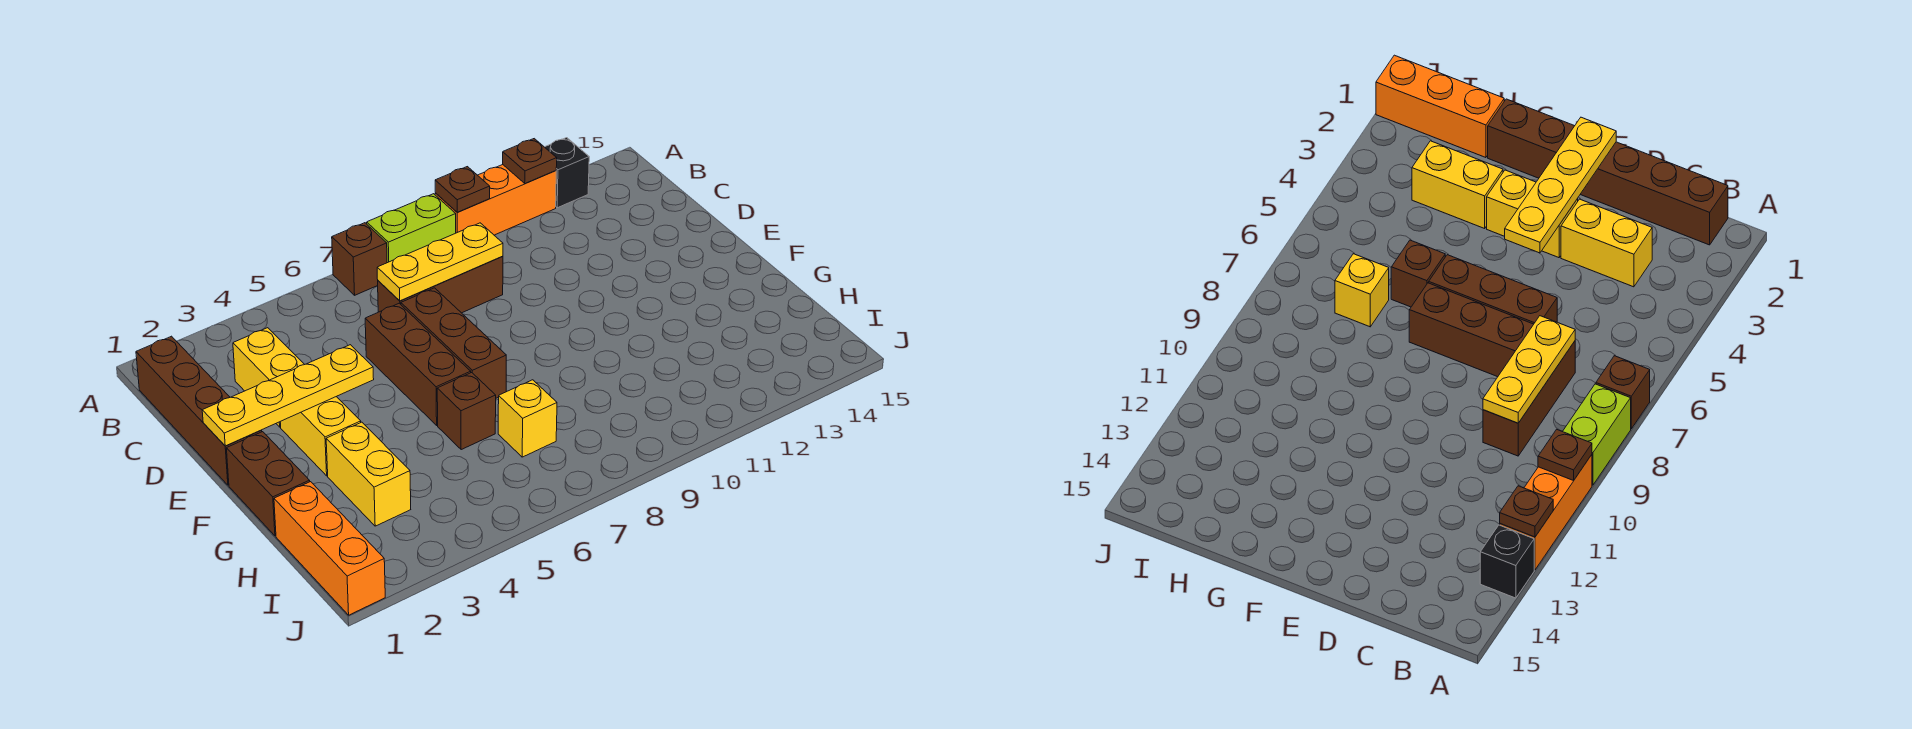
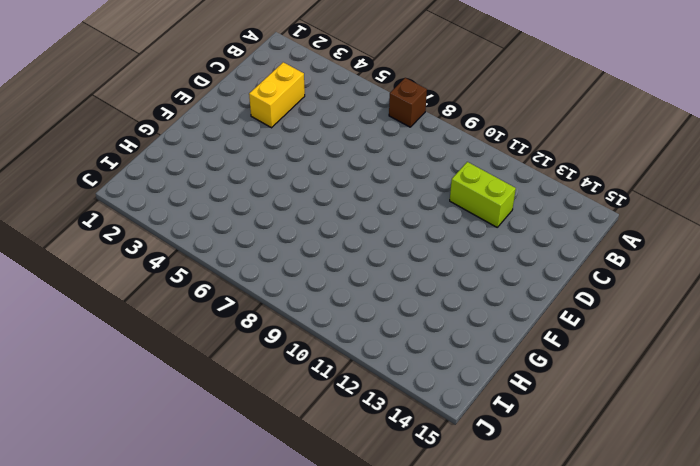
lime 1x2 brick [450,162,516,227] -> lime 1x2 brick moved to [367,194,456,263]
none -> orange 1x3 brick [435,165,556,235]
none -> black 1x1 brick [545,138,589,208]
none -> brown 1x4 brick [136,336,262,485]

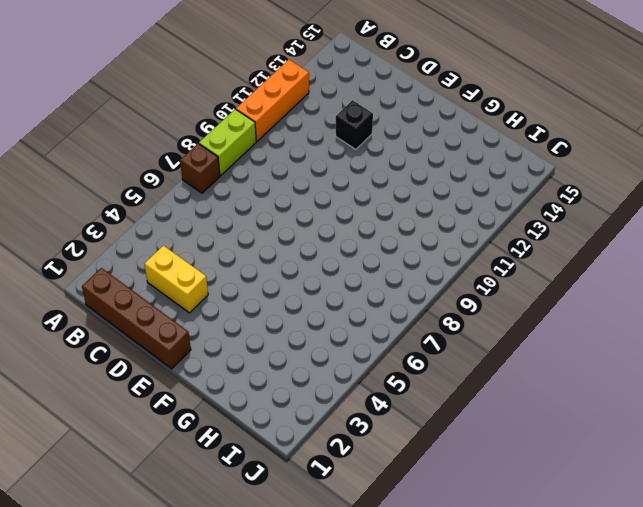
black 1x1 brick [336,100,373,149] -> black 1x1 brick moved to [545,138,589,208]
none -> brown 1x3 brick [378,256,503,313]
none -> brown 1x3 brick [365,303,471,425]
none -> brown 1x3 brick [401,288,506,398]

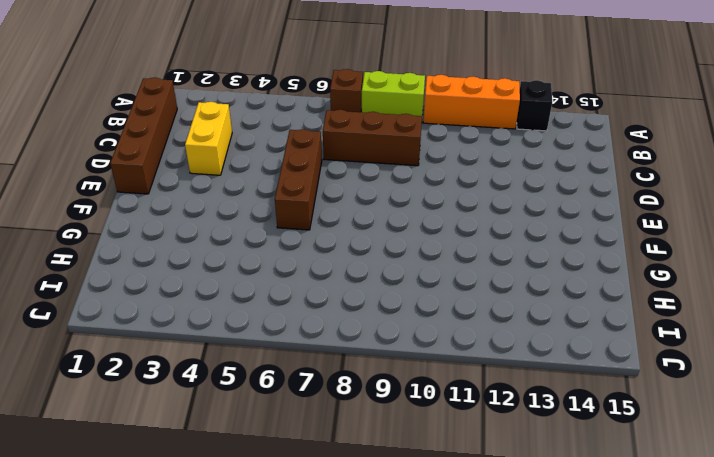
none -> brown 1x3 brick [401,288,506,398]
none -> yellow 1x2 brick [280,397,361,476]
none -> brown 1x2 brick [226,432,310,536]

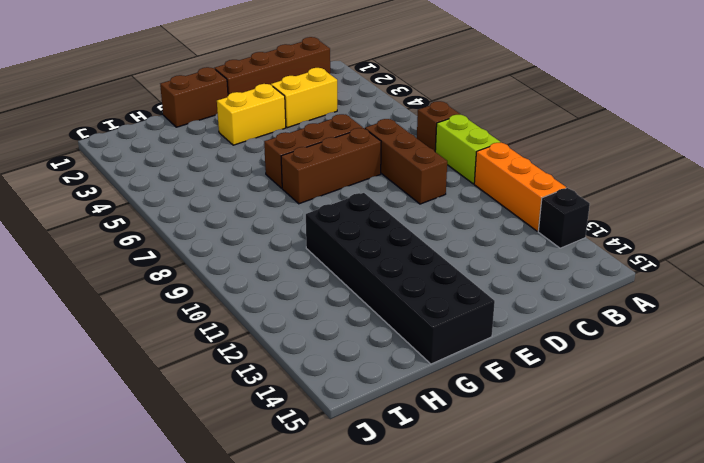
black 2x6 brick [306,193,495,364] -> none
none -> yellow 1x2 brick [326,422,411,526]
none -> brown 1x1 brick [437,373,496,450]
none -> orange 1x3 brick [274,482,385,615]

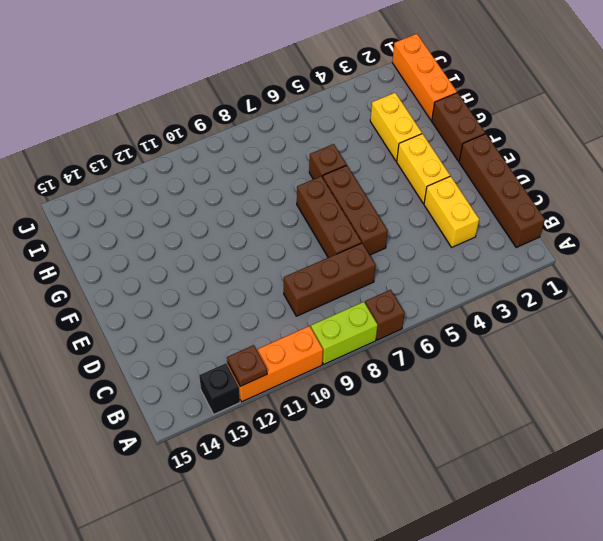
none -> yellow 1x1 brick [498,380,557,457]
none -> brown 1x1 plate [435,167,490,212]
none -> yellow 1x3 plate [377,223,503,301]

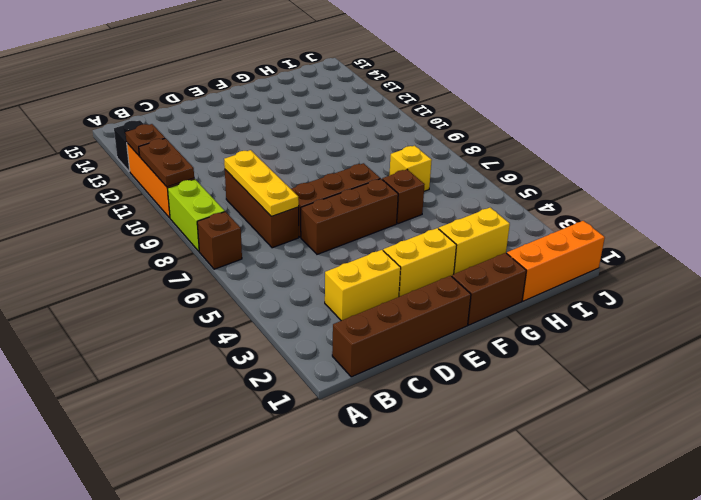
brown 1x2 plate [139,138,194,187] -> brown 1x1 plate [435,167,490,212]
none -> yellow 1x4 plate [202,345,374,446]

